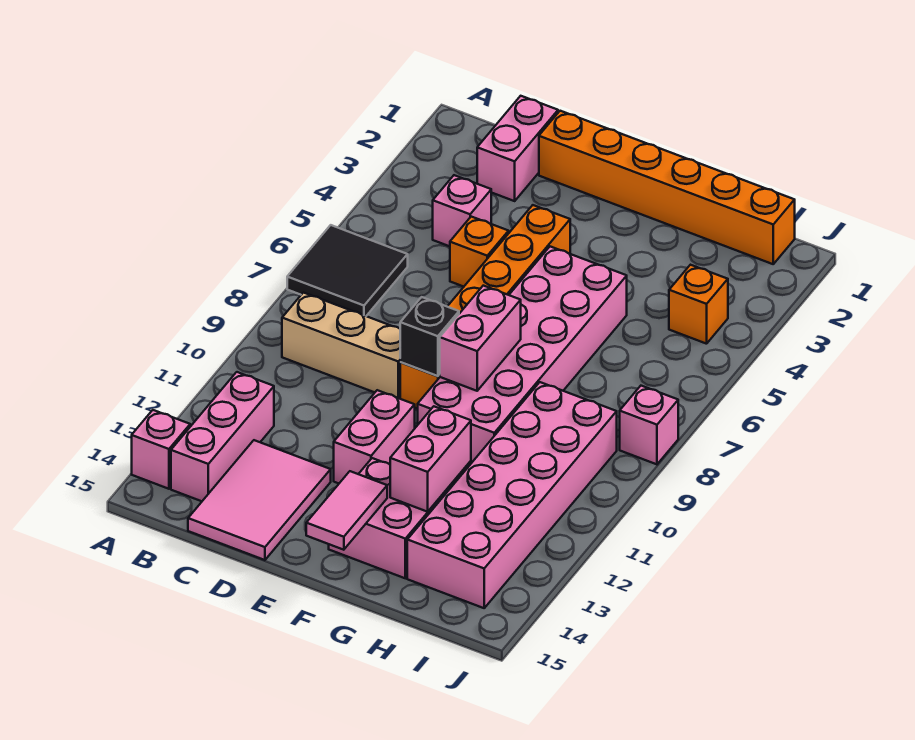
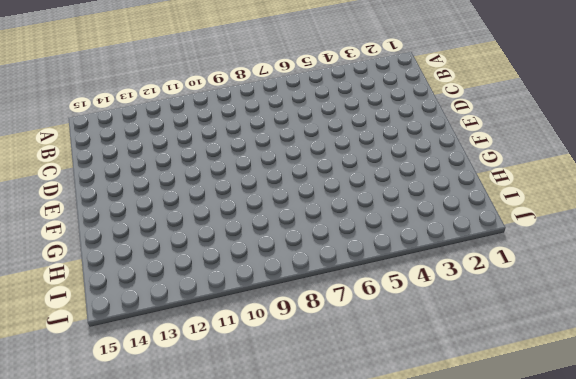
none -> black 2x2 tile [287,225,408,316]
none -> pink 1x1 brick [132,410,190,489]
none -> tan 1x3 brick [282,293,401,399]

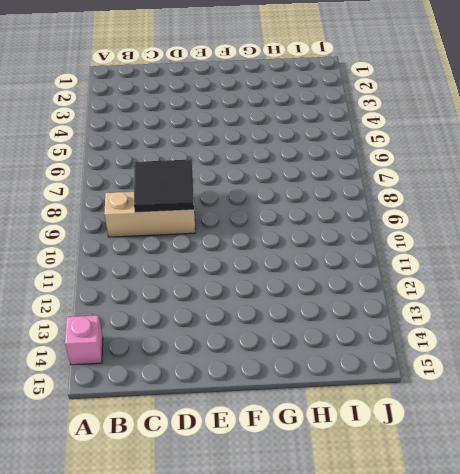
black 2x2 tile [134,159,194,213] -> black 2x2 tile moved to [287,225,408,316]
none -> pink 1x3 brick [171,372,274,501]
none -> pink 1x2 brick [477,96,558,201]
none -> pink 1x1 brick [433,175,491,246]

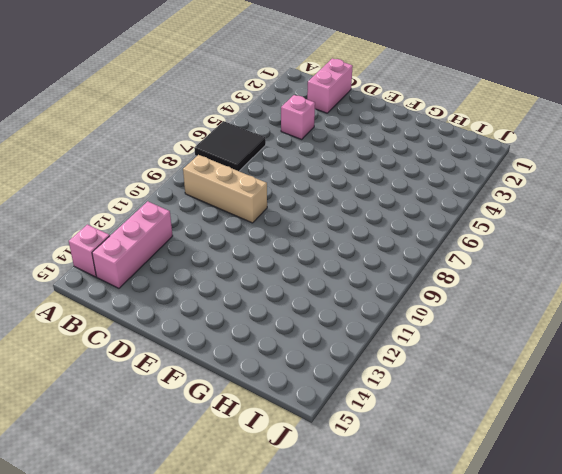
none -> pink 2x3 tile [188,440,331,560]
none -> orange 1x6 brick [539,111,795,264]
none -> orange 1x1 brick [450,217,509,287]

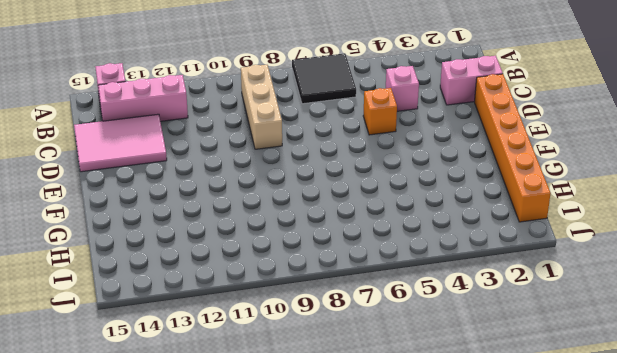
none -> orange 1x6 brick [400,205,570,409]
none -> pink 1x2 brick [334,390,415,483]
none -> pink 2x6 brick [418,247,627,464]

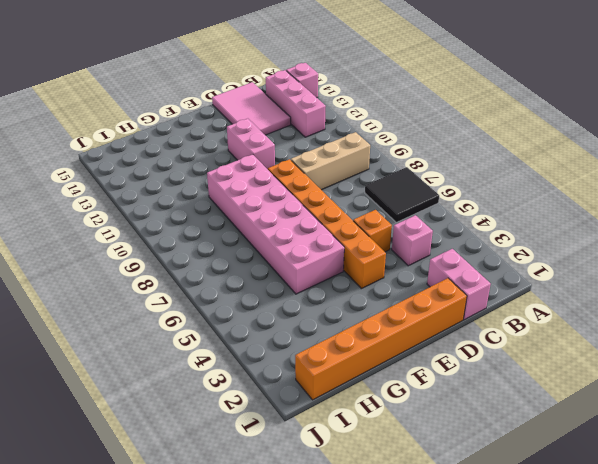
none -> pink 2x2 brick [329,458,449,578]
none -> pink 2x6 brick [407,382,617,608]
none -> orange 1x1 brick [669,265,728,344]

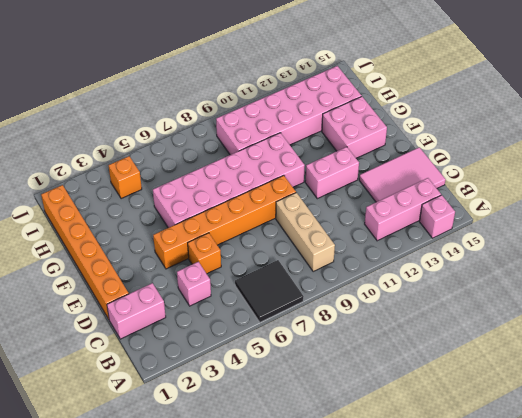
none -> pink 1x1 brick [620,386,678,464]
none -> black 1x1 brick [400,297,459,376]
none -> pink 1x2 brick [439,286,521,391]

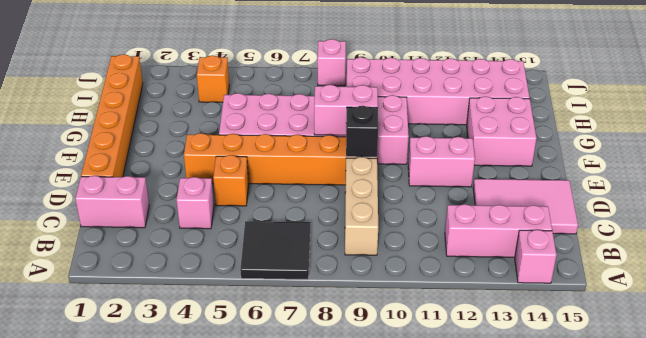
none -> pink 1x2 tile [306,471,387,550]
none -> pink 1x2 brick [390,406,471,512]

